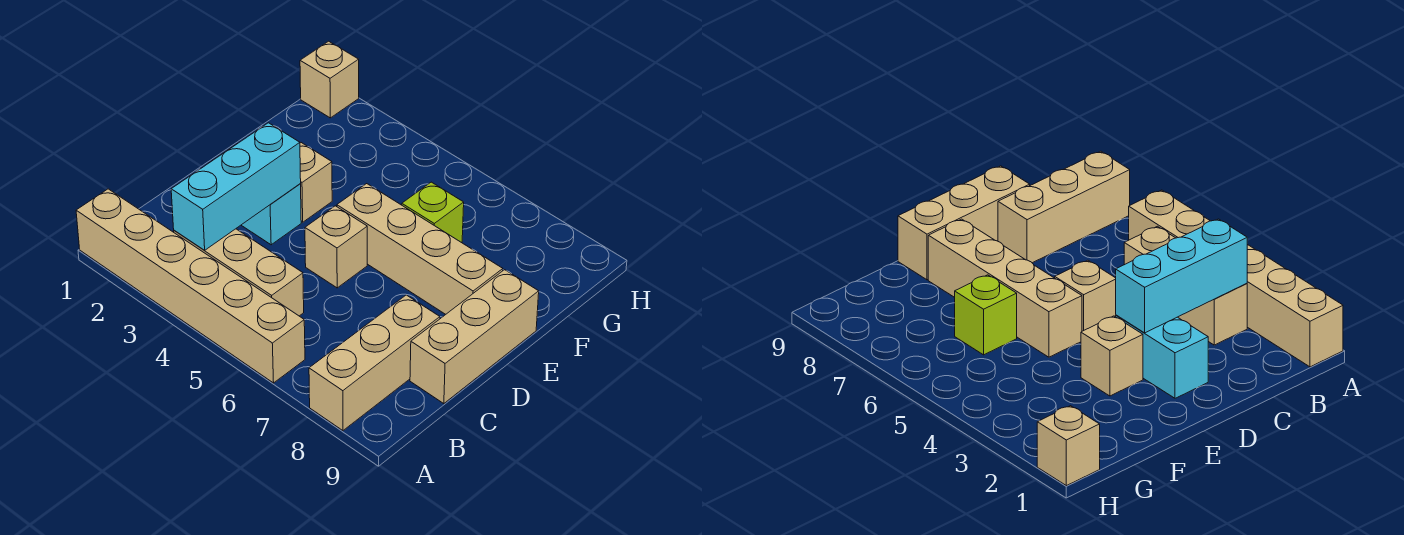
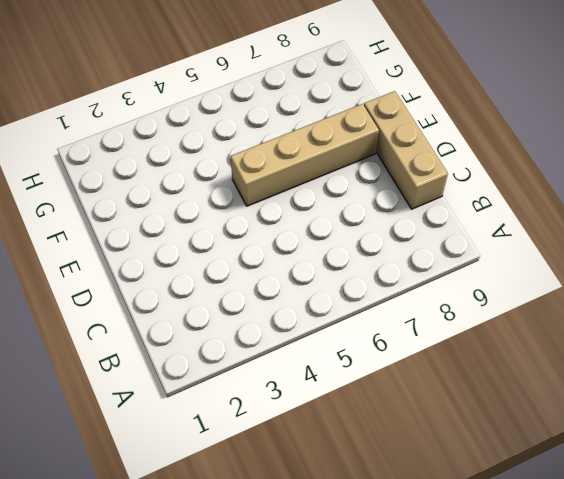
none -> tan 1x6 brick [76,189,305,383]
none -> tan 1x3 brick [309,295,440,431]

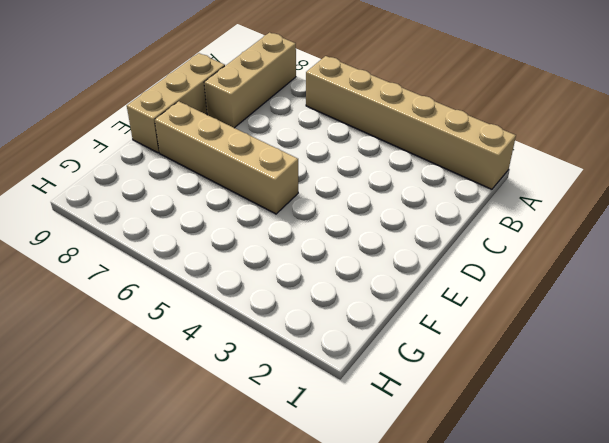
none -> tan 1x3 brick [174,229,304,316]
none -> cyan 1x2 brick [218,154,301,245]

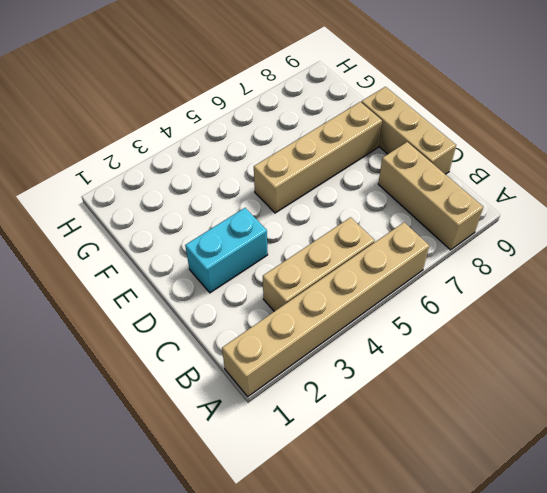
none -> tan 1x1 brick [305,206,367,288]
none -> tan 1x1 brick [300,143,332,222]

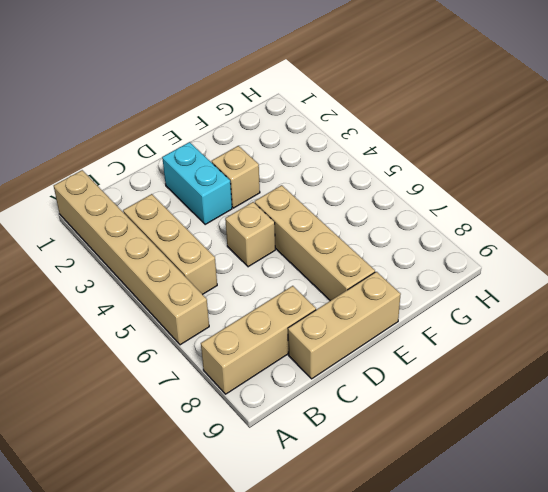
none -> lime 1x1 brick [402,182,464,242]
none -> tan 1x1 brick [300,41,359,118]

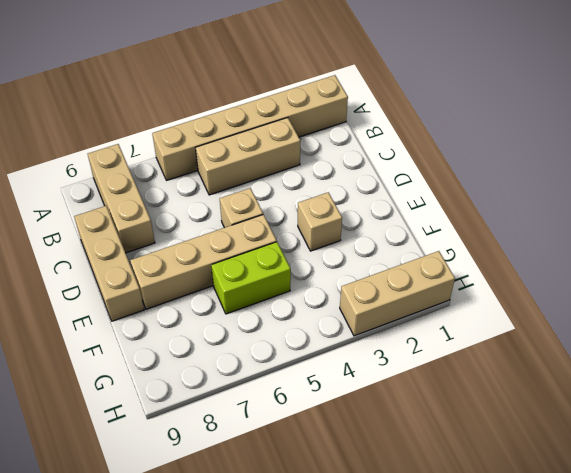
lime 1x2 brick [211,242,291,314] -> lime 1x1 brick [402,182,464,242]
tan 1x3 brick [340,251,455,336] -> tan 1x1 brick [300,41,359,118]
none -> cyan 1x2 brick [218,154,301,245]
none -> cyan 1x3 brick [171,123,301,250]

